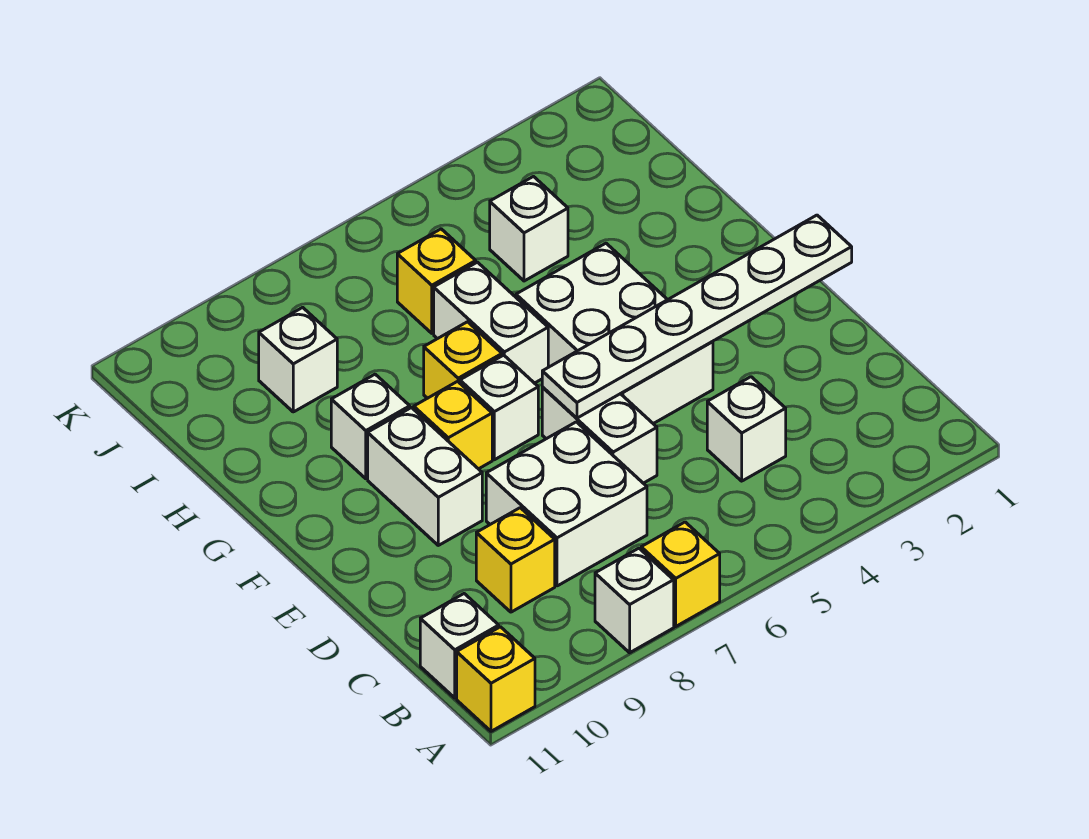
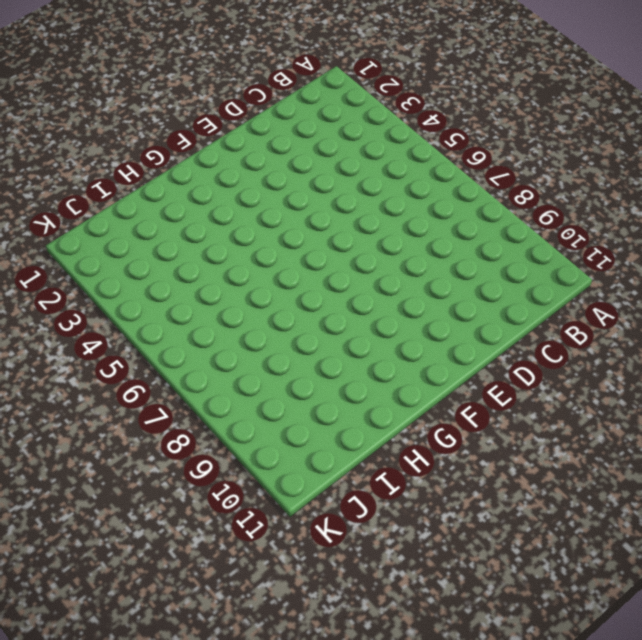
none -> yellow 1x1 brick [641,522,720,626]
none -> white 1x1 brick [595,548,674,653]
none -> yellow 1x1 brick [457,627,535,731]

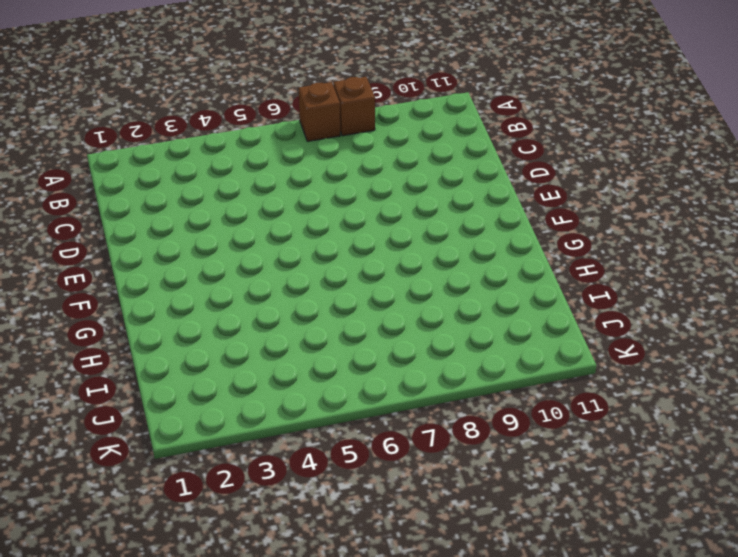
brown 1x1 brick [299,82,340,141] -> yellow 1x1 brick [641,522,720,626]
brown 1x1 brick [333,77,375,136] -> white 1x1 brick [595,548,674,653]
none -> yellow 1x1 brick [457,627,535,731]
none -> white 1x1 brick [420,594,499,698]
none -> white 1x1 brick [707,377,786,481]

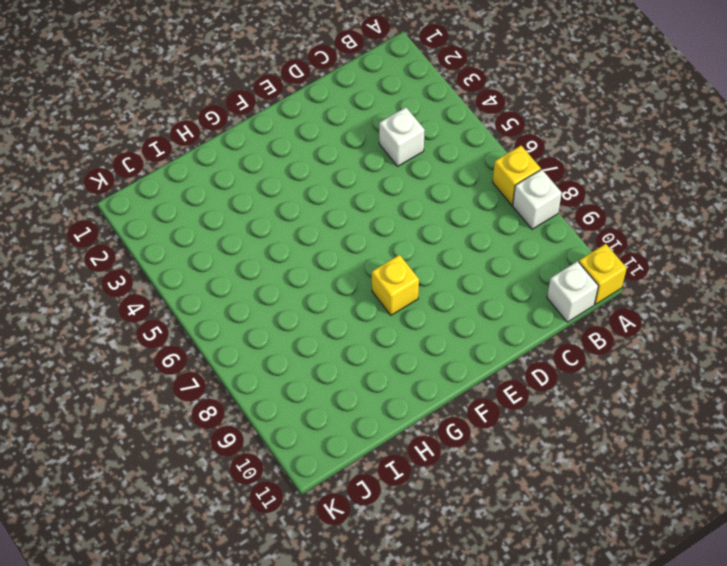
none -> white 2x2 brick [486,422,647,586]
none -> yellow 1x1 brick [476,508,555,612]
none -> white 1x2 brick [542,387,657,483]

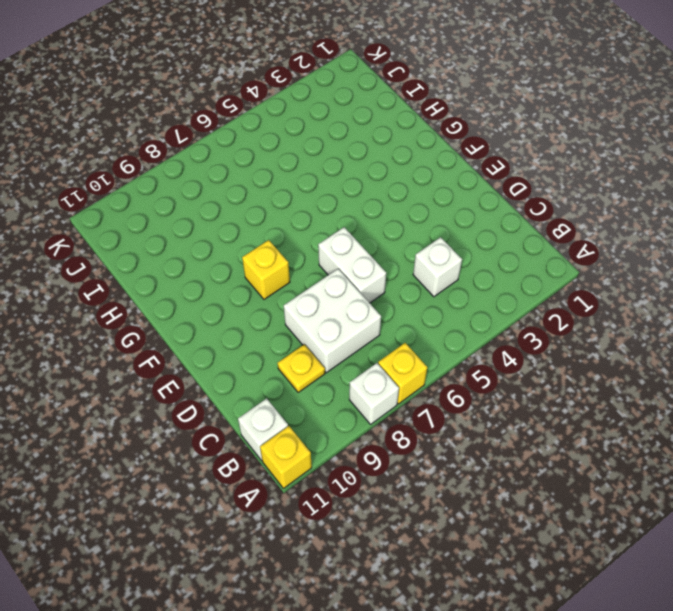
yellow 1x1 plate [278,344,325,393] -> yellow 1x1 brick [476,508,555,612]
none -> white 2x3 brick [516,243,713,424]
none -> white 1x2 brick [368,408,482,545]
none -> white 1x1 brick [460,355,538,460]

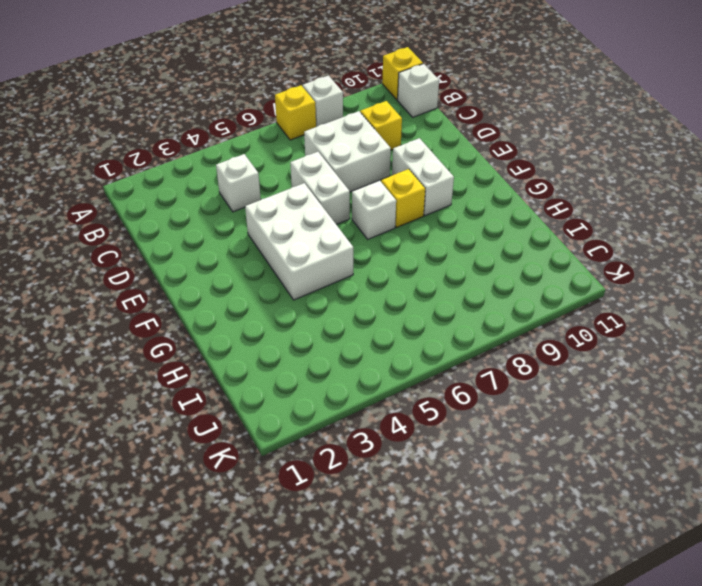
none -> white 1x2 brick [434,262,548,383]
none -> yellow 1x1 brick [424,322,502,398]
none -> white 1x1 brick [331,374,410,479]

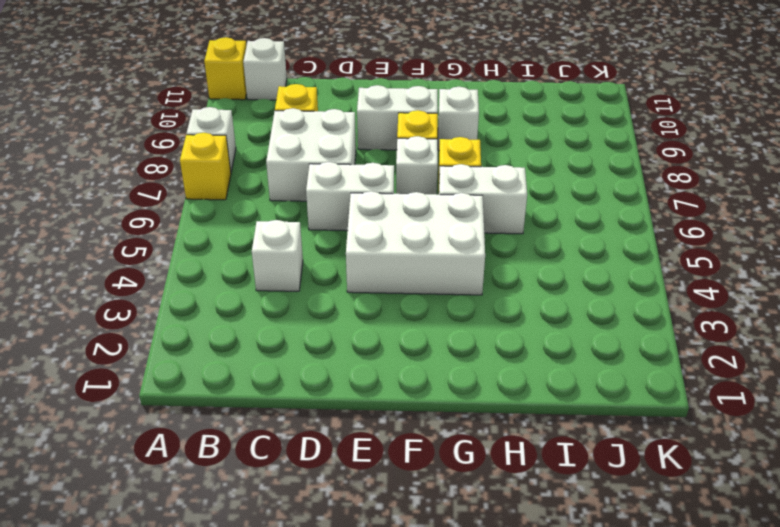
none -> white 1x1 brick [490,177,568,281]
none -> yellow 1x1 brick [397,229,476,333]
none -> white 1x1 brick [259,307,337,412]

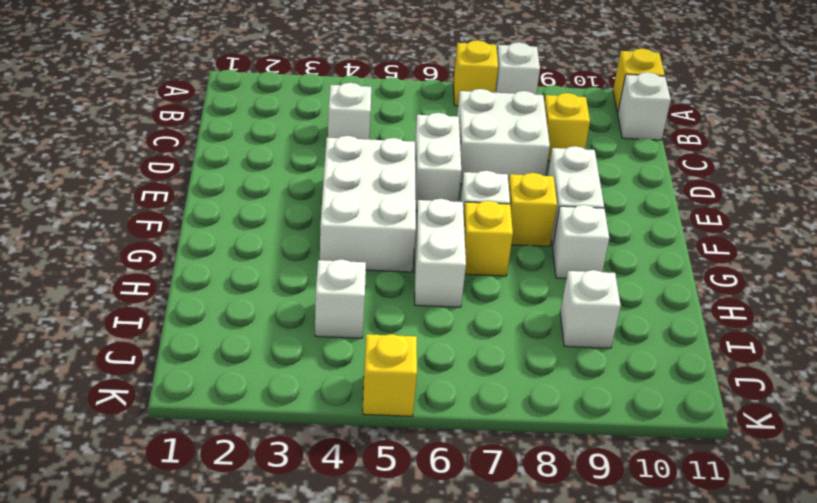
yellow 1x1 brick [363,334,417,416] -> yellow 1x1 brick moved to [397,229,476,333]
none -> white 1x6 plate [542,215,852,418]

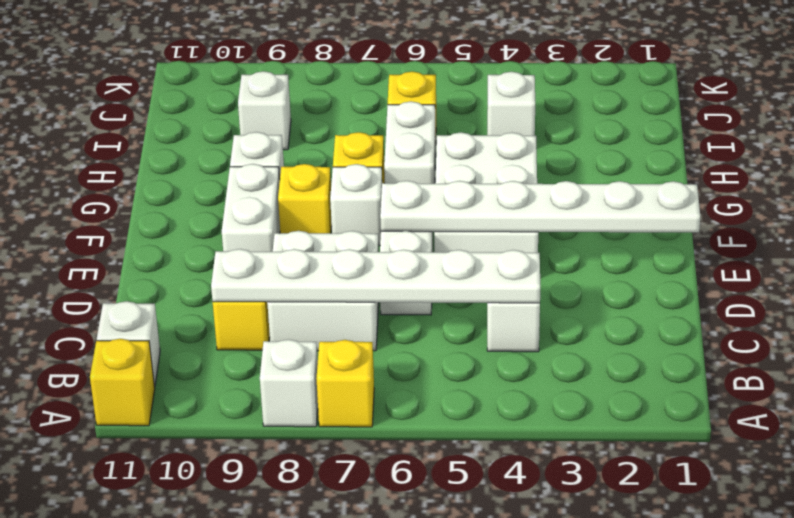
white 1x6 plate [211,249,540,303] -> none

